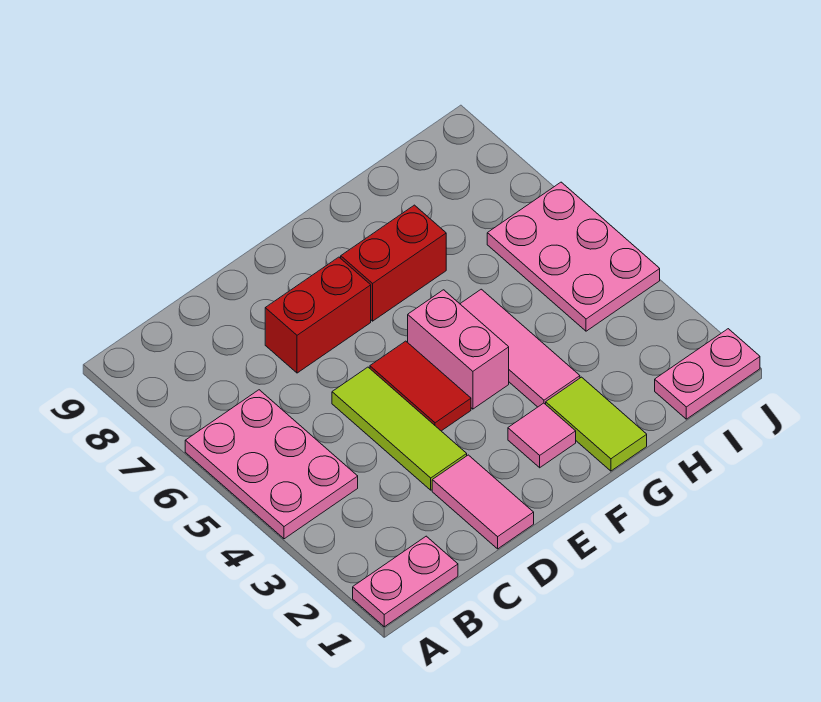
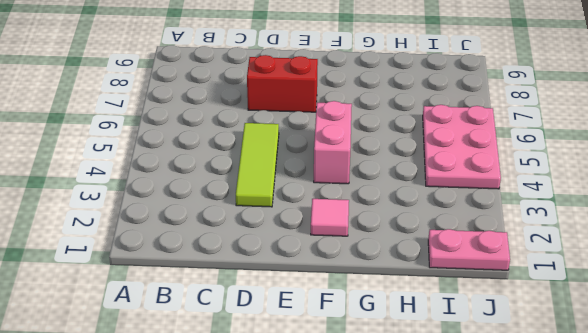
none -> pink 1x2 plate [353,536,458,627]
none -> pink 2x3 plate [185,390,358,539]
none -> pink 1x2 tile [432,455,534,549]

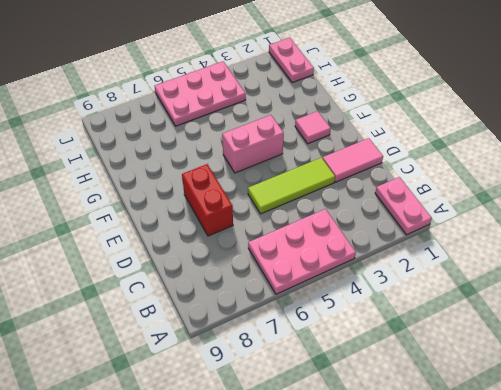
none -> red 1x2 tile [370,341,471,431]
none -> red 1x2 brick [341,205,446,321]
none -> lime 1x2 tile [546,377,647,471]

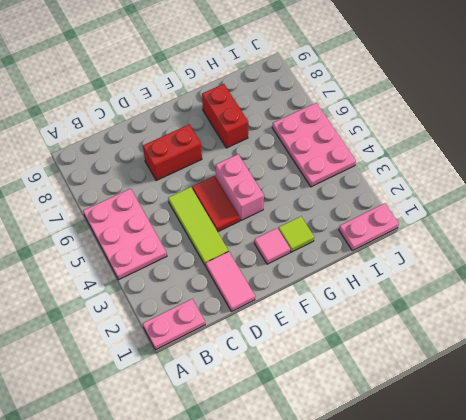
lime 1x1 tile [278,216,314,252] -> lime 1x2 tile [546,377,647,471]
red 1x2 brick [202,84,248,148] -> red 1x2 brick turned to [341,205,446,321]
none -> pink 1x3 tile [460,289,580,407]

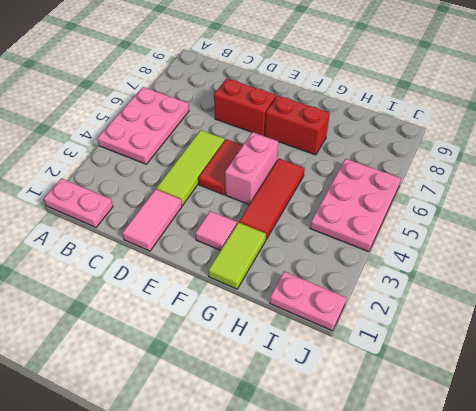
red 1x3 tile [239,159,305,239] -> pink 1x3 tile [460,289,580,407]

